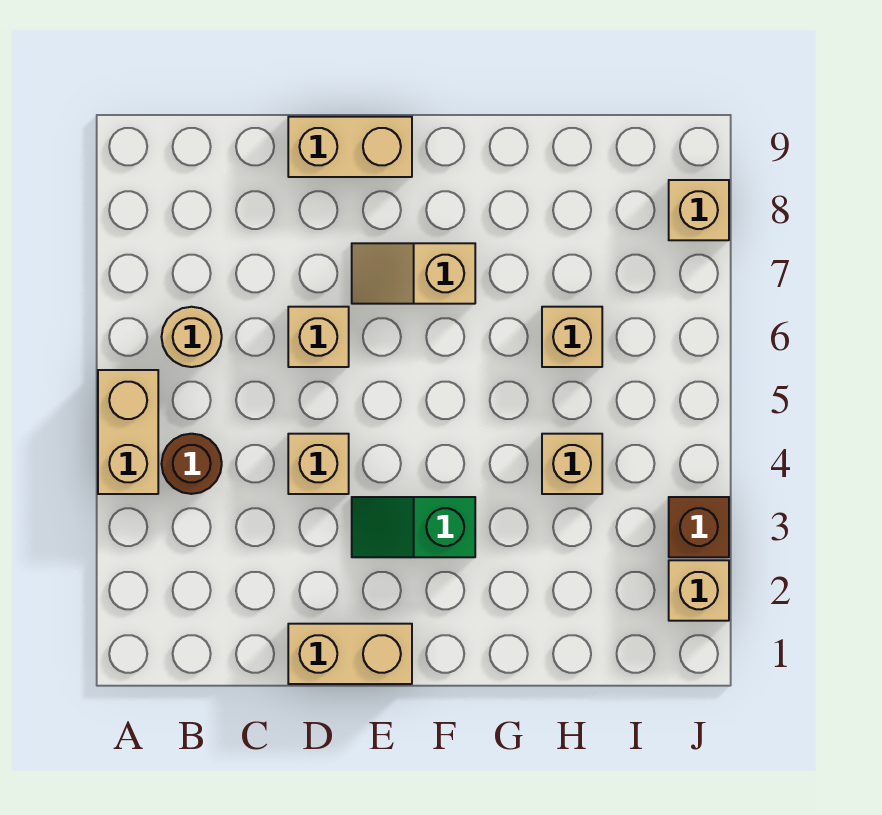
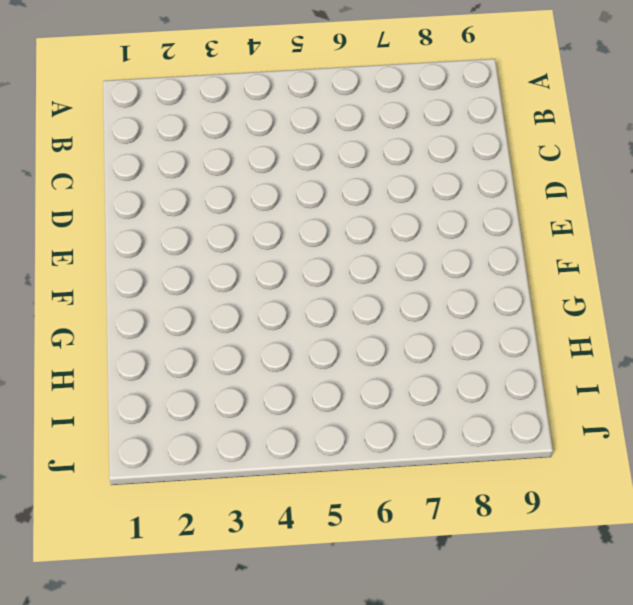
none -> tan 1x2 brick [98,370,158,494]
none -> brown 1x1 round brick [162,434,222,494]
none -> tan 1x1 round brick [162,307,222,367]

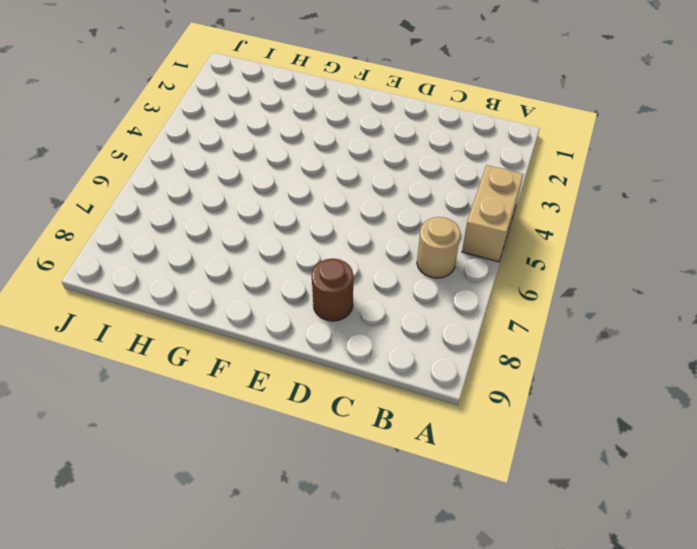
brown 1x1 round brick [312,259,353,321] -> brown 1x1 round brick moved to [162,434,222,494]
none -> tan 1x2 brick [288,624,412,684]
none -> tan 1x1 brick [288,434,349,494]
none -> tan 1x1 brick [288,307,349,367]

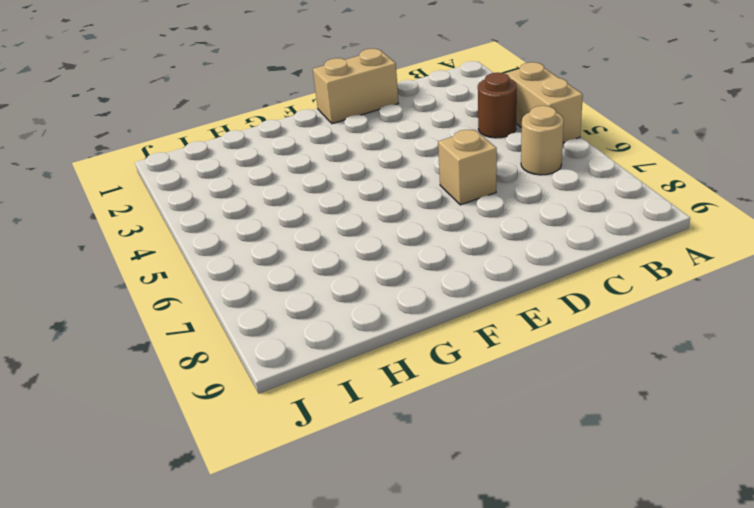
none -> tan 1x1 brick [288,434,349,494]
none -> tan 1x2 brick [288,117,412,177]
none -> green 1x2 slope [352,497,475,557]

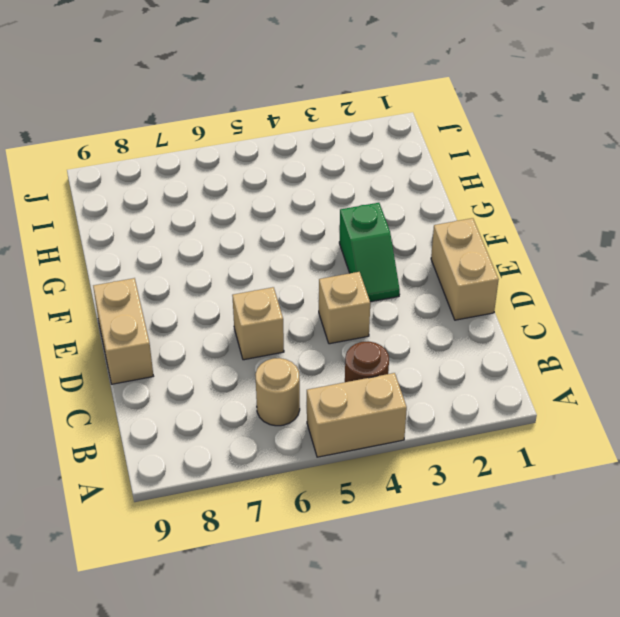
none -> tan 1x2 slope [352,243,475,304]
none -> tan 1x1 brick [542,434,602,494]
none -> tan 1x1 brick [542,307,602,367]

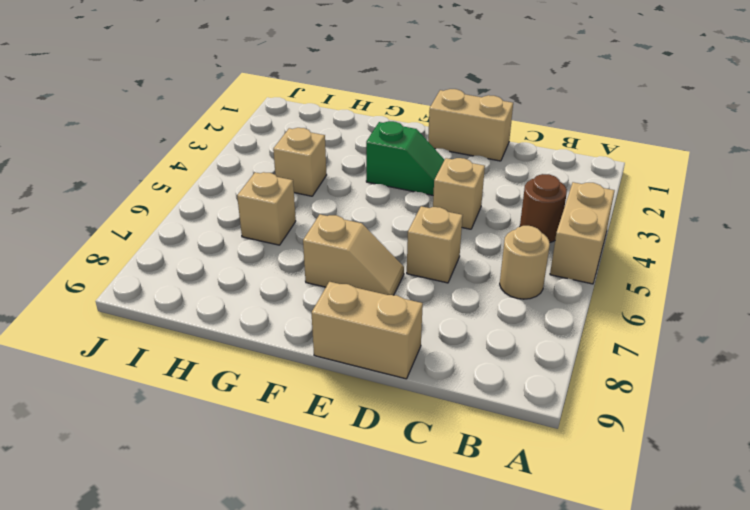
none -> tan 1x1 brick [669,560,729,621]
none -> brown 1x1 brick [669,497,729,557]
none -> tan 1x1 brick [669,180,729,240]

